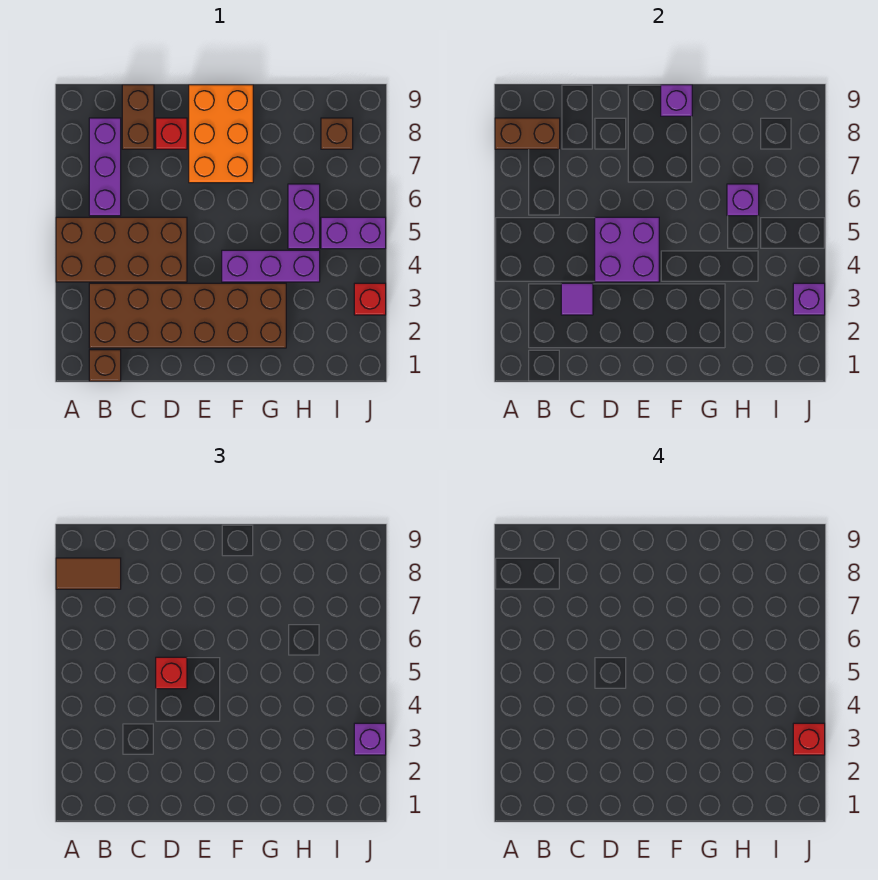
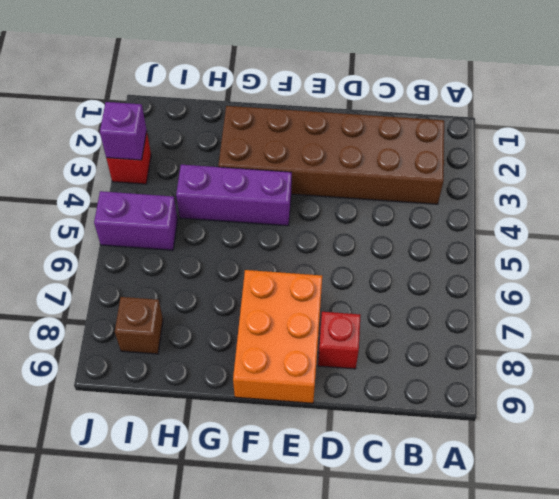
none -> brown 2x4 brick [56,217,187,282]
none -> brown 1x1 brick [89,350,121,381]
none -> purple 1x3 brick [89,118,121,216]

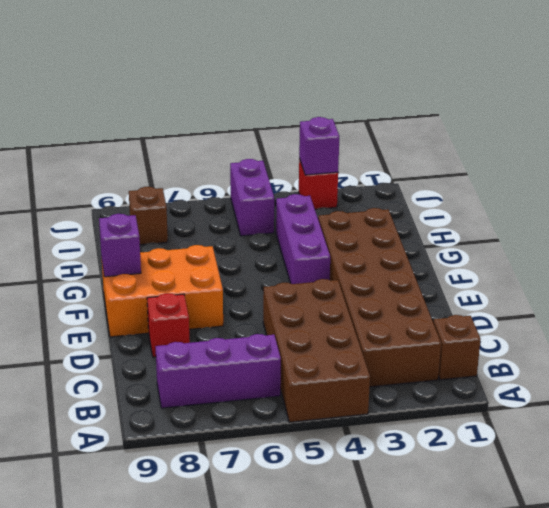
none -> brown 1x2 brick [122,85,154,149]
none -> purple 1x2 brick [288,184,320,249]
none -> brown 1x2 brick [495,118,560,149]

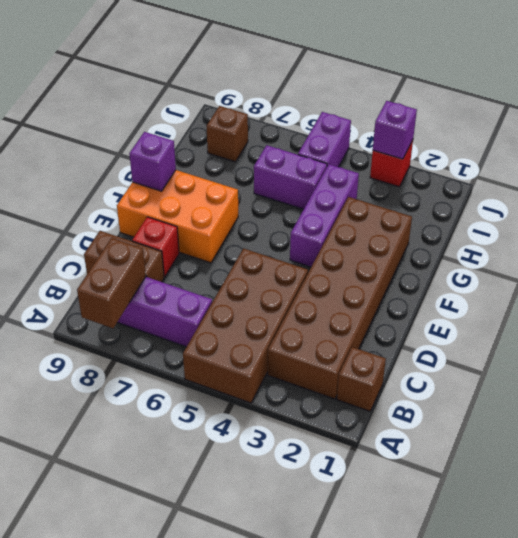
none -> purple 1x1 tile [561,283,593,315]
none -> purple 2x2 brick [595,217,659,282]
none -> purple 1x1 brick [727,184,759,216]

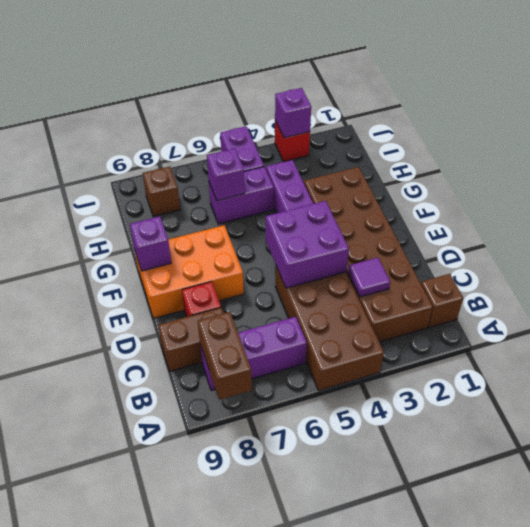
none -> brown 1x2 tile [56,558,121,589]
none -> red 1x1 brick [156,657,187,689]
none -> purple 1x1 brick [354,723,386,755]

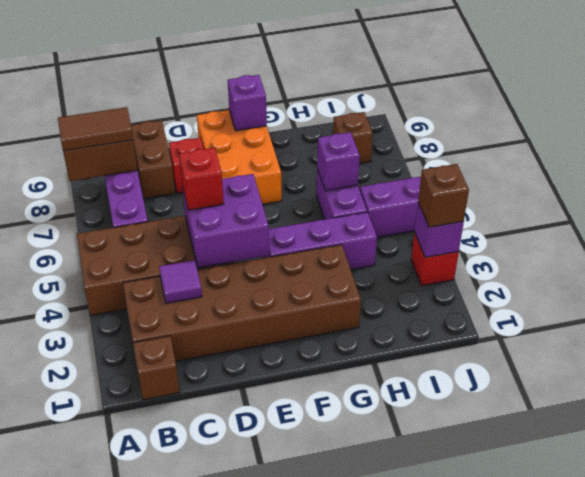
brown 1x1 brick [418,164,469,227] -> purple 1x1 brick [354,723,386,755]
none -> red 1x1 brick [793,723,825,755]

